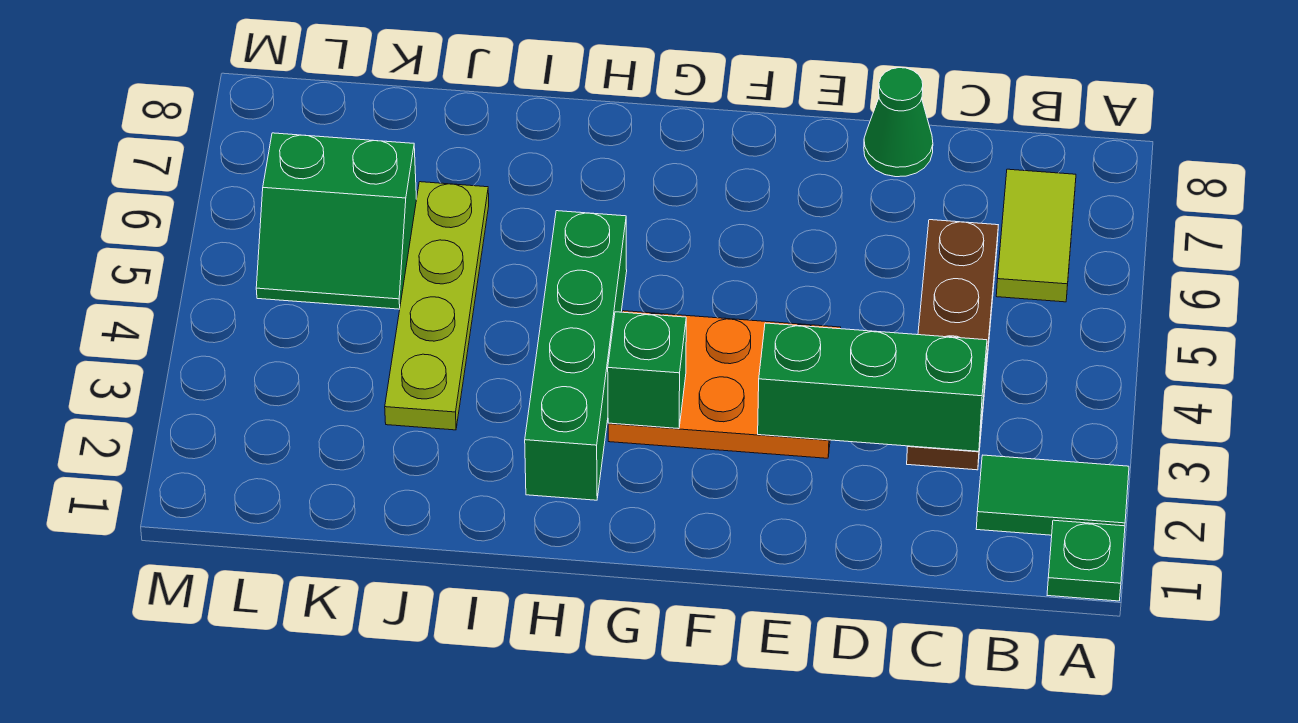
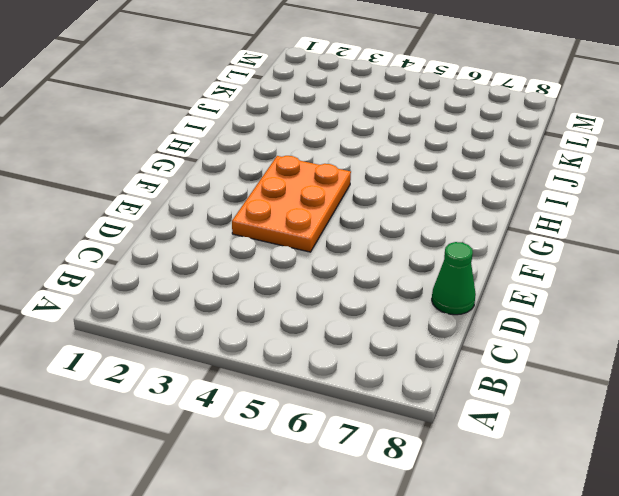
none -> green 1x1 plate [1047,520,1125,601]
none -> green 1x2 tile [976,455,1129,535]

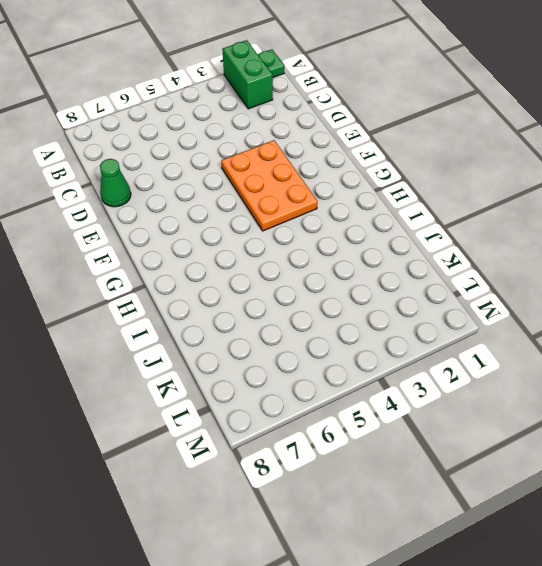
green 1x2 brick [222,40,273,109] -> green 1x2 tile [976,455,1129,535]
none -> lime 1x2 tile [996,169,1076,302]
none -> brown 1x4 plate [907,220,998,470]

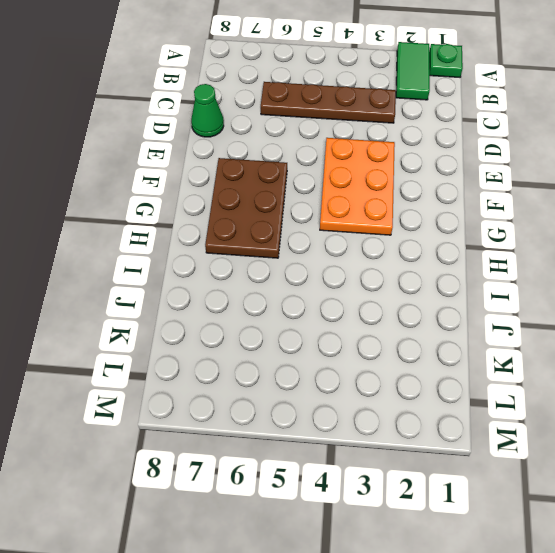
brown 2x3 plate [205,158,287,258] -> none
none -> lime 1x2 tile [996,169,1076,302]
none -> green 1x4 brick [525,211,627,500]

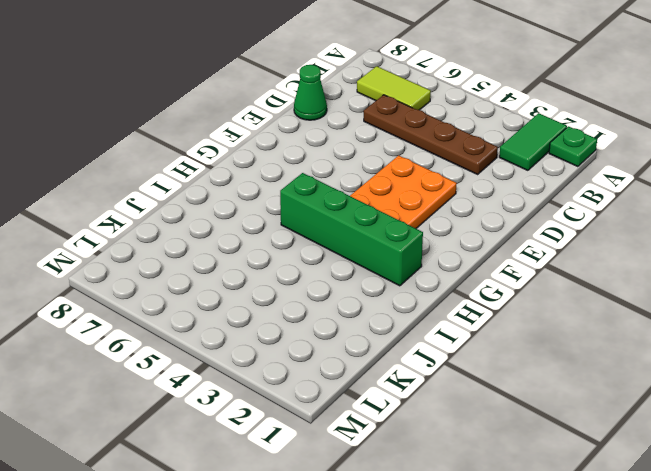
none -> lime 1x4 plate [385,182,489,430]
none -> green 2x2 slope [256,133,417,309]

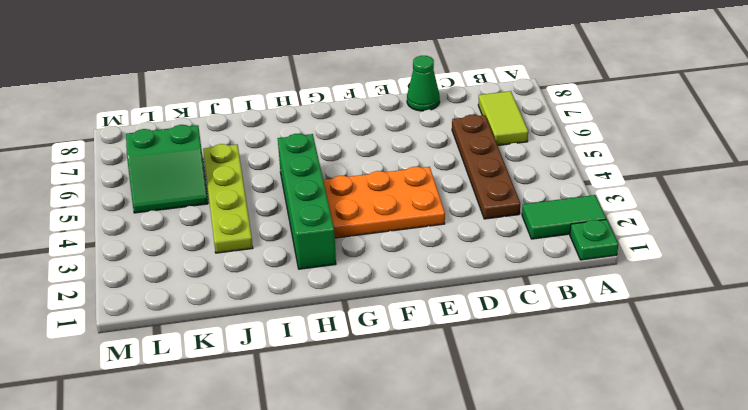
none -> green 1x3 brick [758,323,987,451]
none -> green 1x1 brick [608,312,686,429]

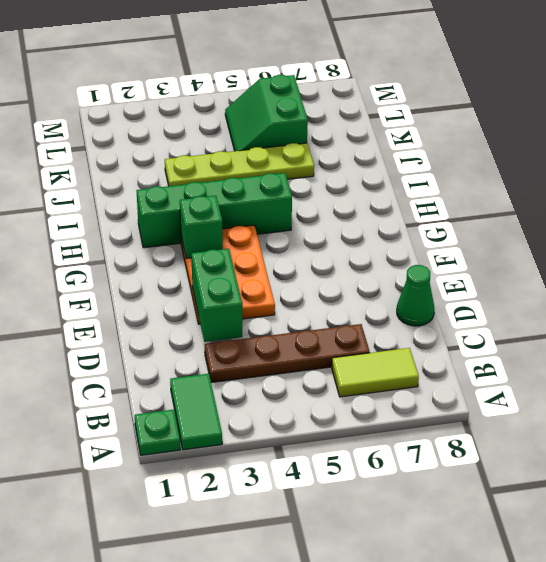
green 1x2 brick [191,249,242,342] -> green 1x3 brick [758,323,987,451]

